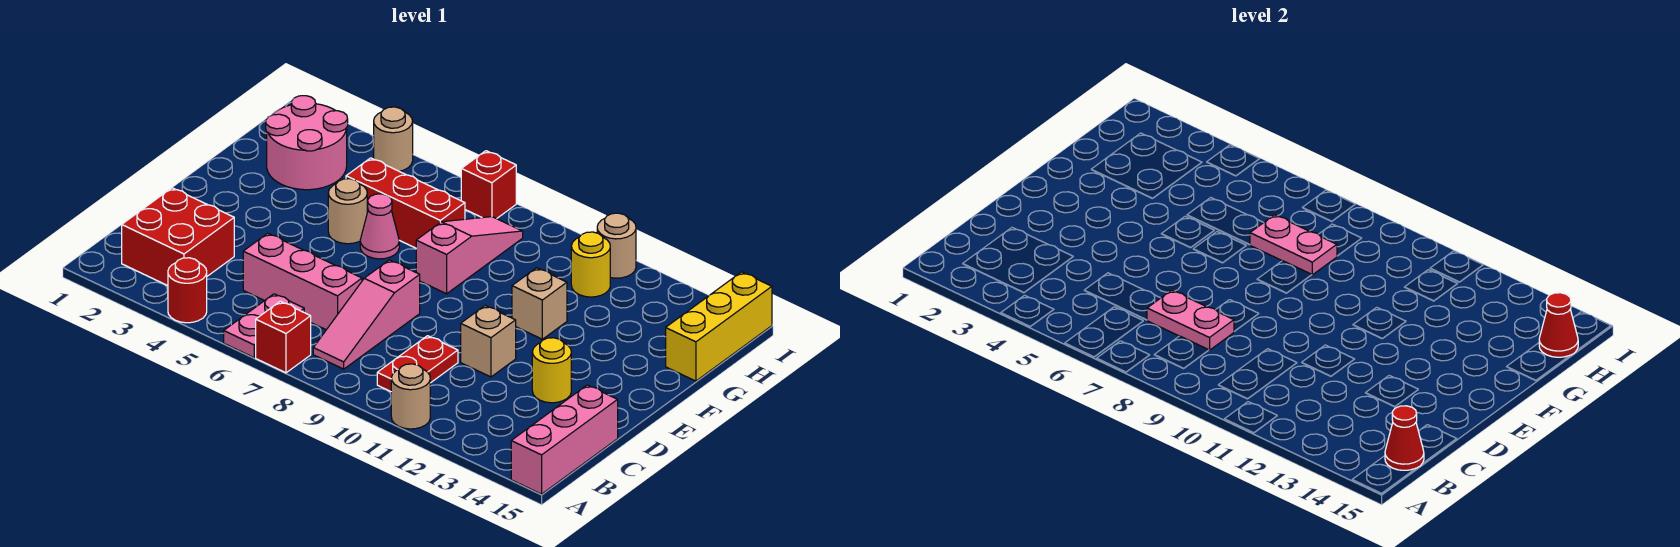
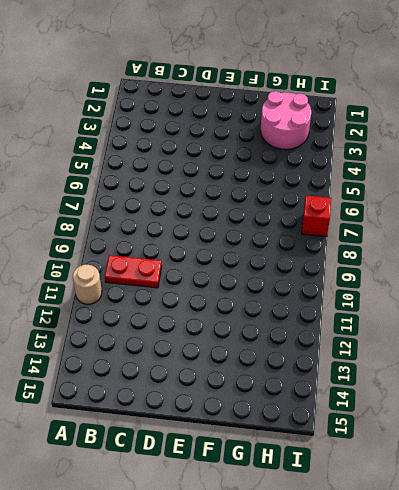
none -> red 1x1 round brick [168,258,207,323]
none -> pink 1x2 plate [224,294,304,357]
none -> red 1x1 brick [256,301,311,373]

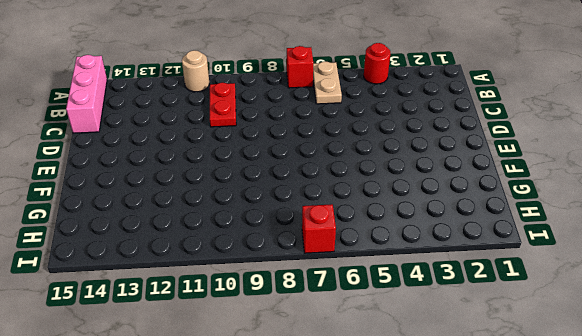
tan 1x2 plate [313,62,342,104] -> pink 1x2 plate [224,294,304,357]
none -> red 2x2 brick [122,188,234,286]
none -> pink 1x3 slope [313,260,420,369]
none -> pink 1x3 brick [243,233,362,330]

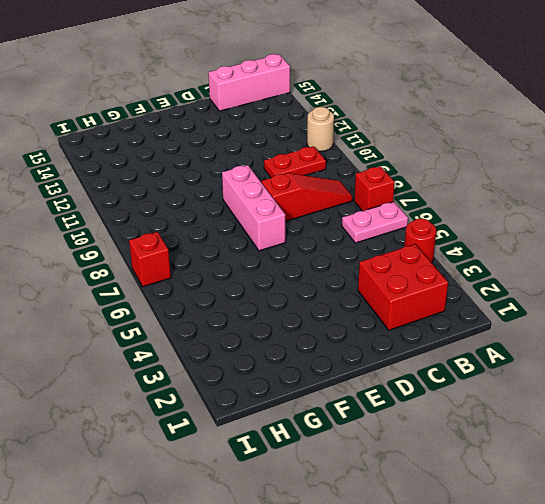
red 1x3 slope [261,173,353,221] -> pink 1x3 slope [313,260,420,369]
pink 1x3 brick [222,165,285,251] -> pink 1x3 brick moved to [243,233,362,330]
none -> tan 1x1 brick [461,306,516,377]
none -> yellow 1x1 round brick [532,338,571,403]
none -> tan 1x1 round brick [328,179,367,244]

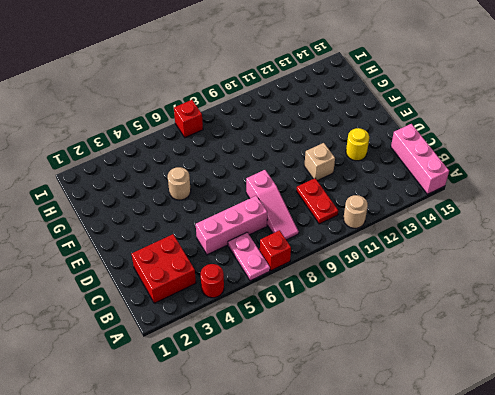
none -> pink 1x1 cone [360,194,399,259]
none -> pink 1x3 slope [416,217,523,294]
none -> tan 1x1 brick [512,268,567,339]

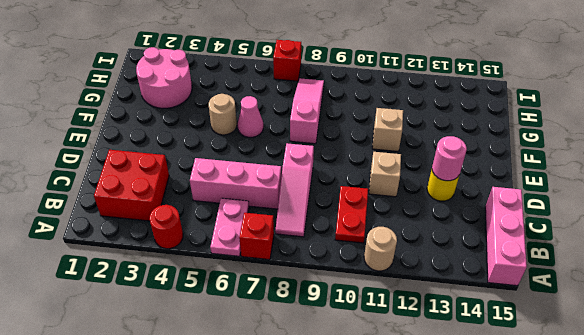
pink 1x1 round brick [432,136,467,181] -> none
none -> red 1x3 brick [346,158,465,248]
none -> yellow 1x3 brick [666,272,772,381]
none -> yellow 1x1 round brick [571,232,610,297]

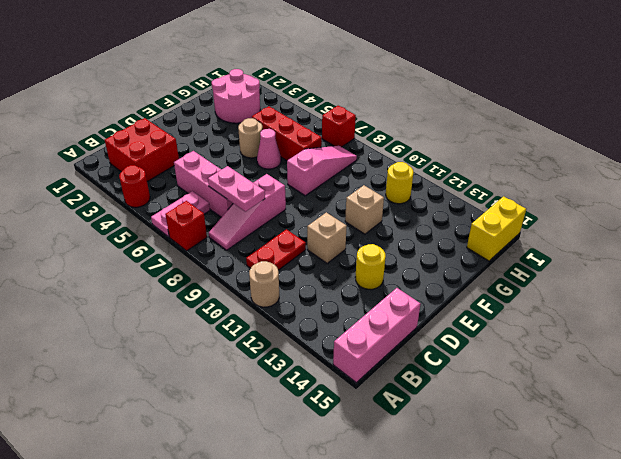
yellow 1x2 brick [467,196,526,261] -> yellow 1x3 brick [666,272,772,381]
none -> tan 1x1 round brick [374,107,413,171]
none -> tan 1x1 round brick [597,213,636,278]
none -> red 1x1 cone [1385,406,1424,470]

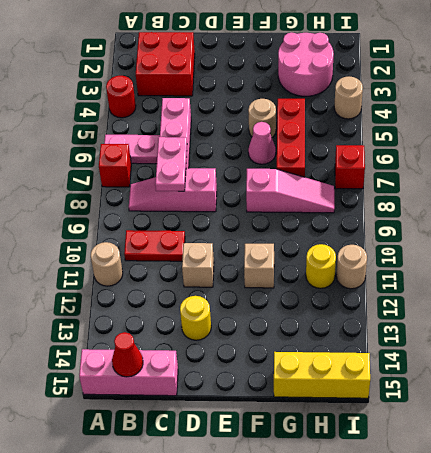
none -> pink 1x2 plate [1250,215,1337,275]
none -> red 1x1 cone [1539,293,1578,357]

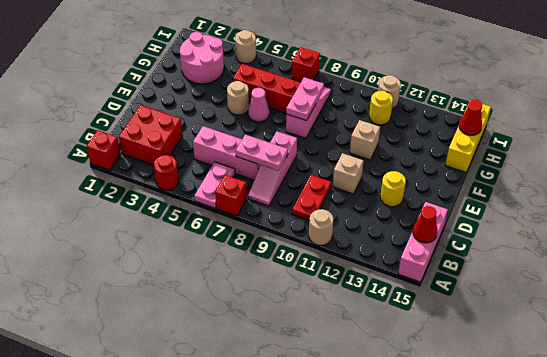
red 1x1 brick [87,130,120,170] -> none
pink 1x2 plate [286,77,324,121] -> pink 1x2 plate turned to [1250,215,1337,275]

